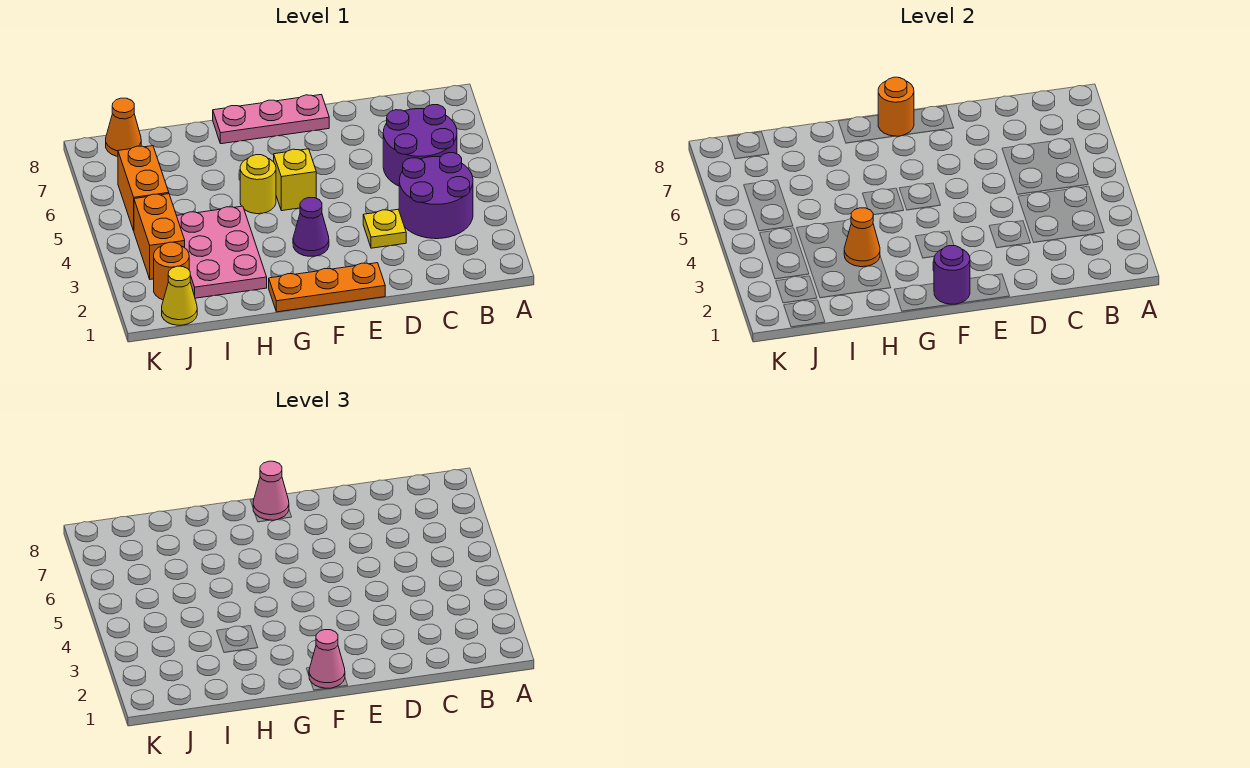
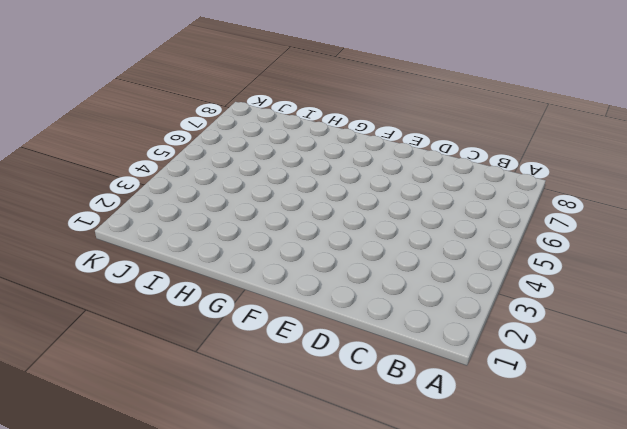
none -> purple 2x2 round brick [399,153,473,239]
none -> purple 2x2 round brick [383,105,457,186]
none -> yellow 1x1 plate [363,210,406,248]

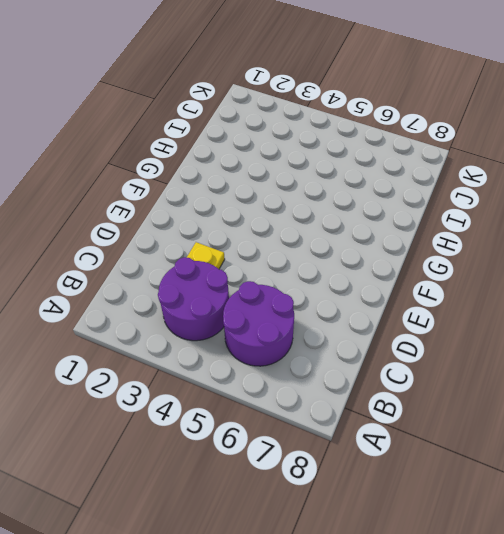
none -> orange 1x3 plate [269,263,385,312]
none -> pink 1x3 plate [213,95,329,144]
none -> purple 1x1 cone [293,198,329,256]

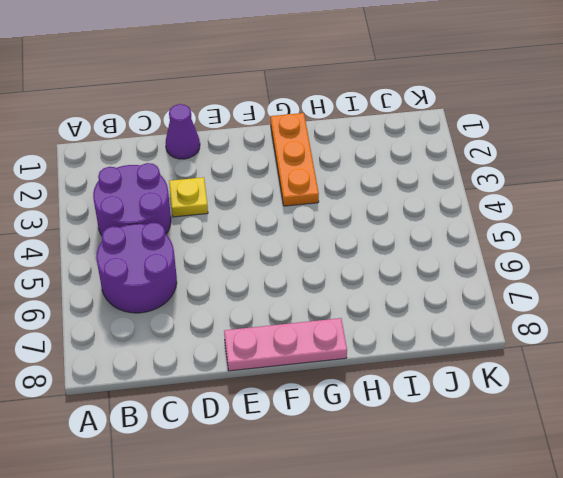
purple 1x1 cone [166,104,200,159] -> purple 1x1 cone moved to [293,198,329,256]
orange 1x3 plate [270,113,319,206] -> orange 1x3 plate turned to [269,263,385,312]
none -> yellow 1x1 brick [274,149,316,211]
none -> yellow 1x1 round brick [240,155,276,214]
none -> pink 2x3 plate [177,206,267,298]

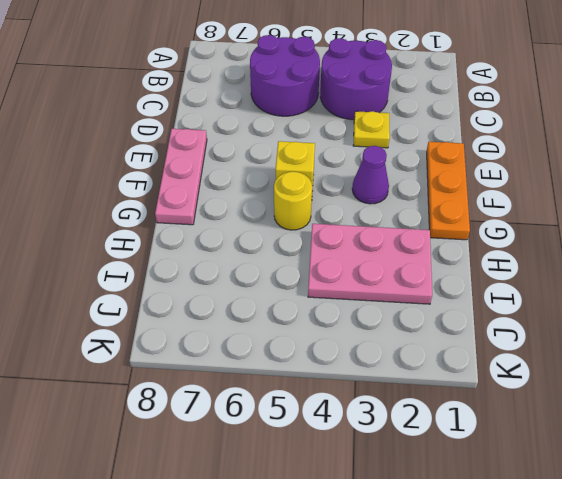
none -> yellow 1x1 cone [162,266,197,325]
none -> orange 1x1 round brick [154,242,189,300]
none -> orange 1x2 brick [134,194,185,279]

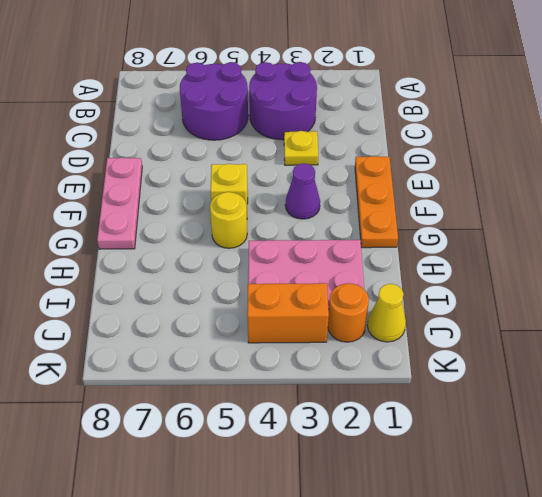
none -> orange 1x2 brick [118,146,169,231]
none -> orange 1x1 cone [106,98,141,156]
none -> purple 1x1 round brick [934,246,970,304]

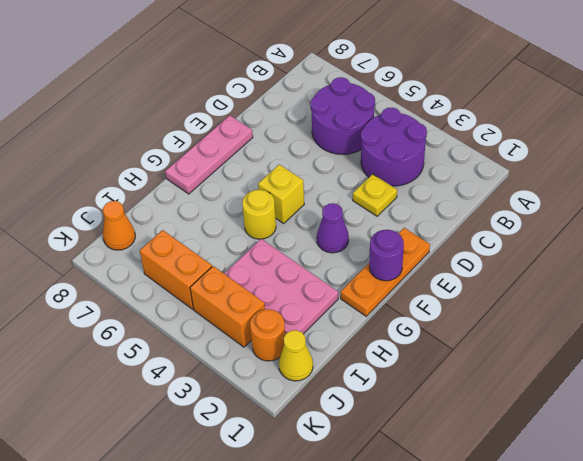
none -> orange 1x1 round brick [878,77,914,136]
none -> orange 1x1 cone [844,208,880,267]
none -> pink 1x1 cone [309,630,345,688]

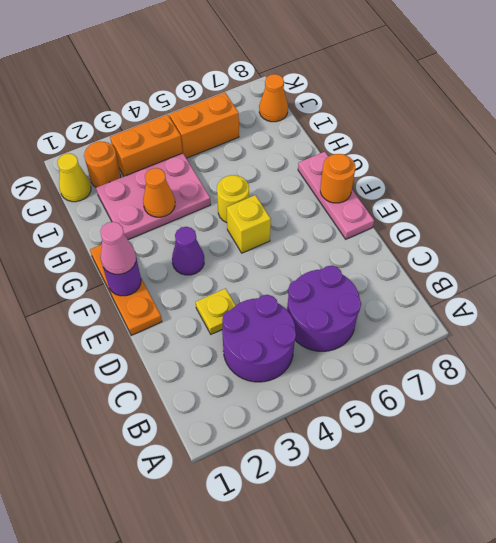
none -> pink 1x1 cone [253,461,289,520]

